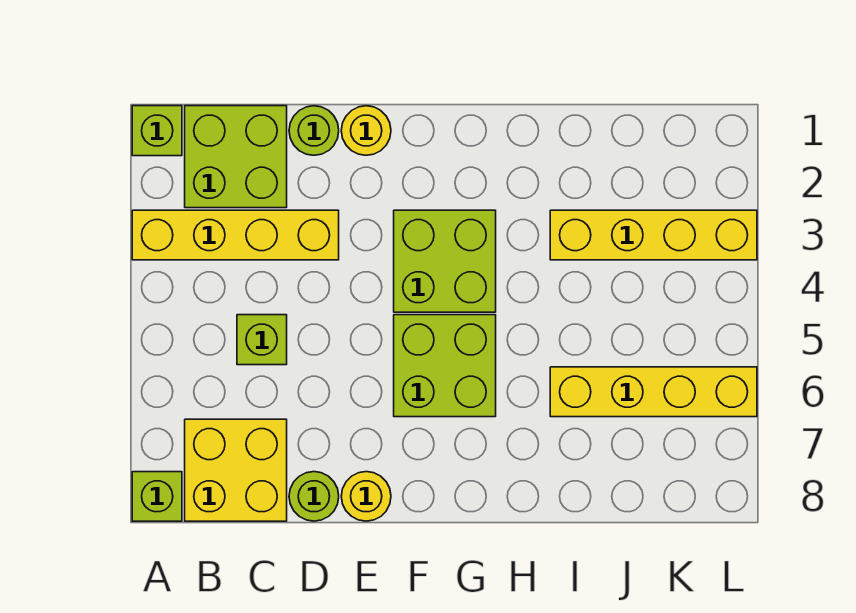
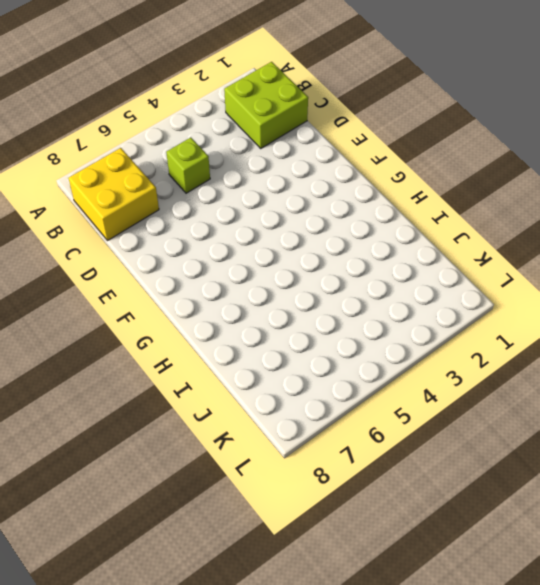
none -> lime 1x1 brick [132,106,182,156]
none -> yellow 1x4 brick [132,210,339,260]
none -> lime 1x1 brick [132,472,182,521]

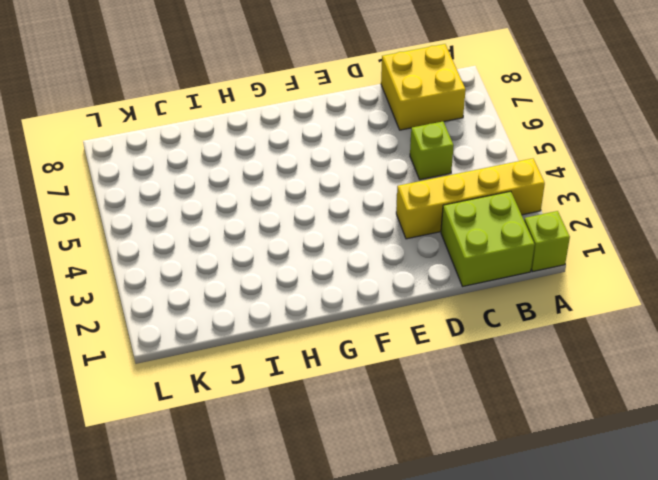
none -> lime 1x1 brick [132,472,182,521]
none -> lime 1x1 round brick [289,106,339,155]
none -> lime 1x1 round brick [289,472,339,521]

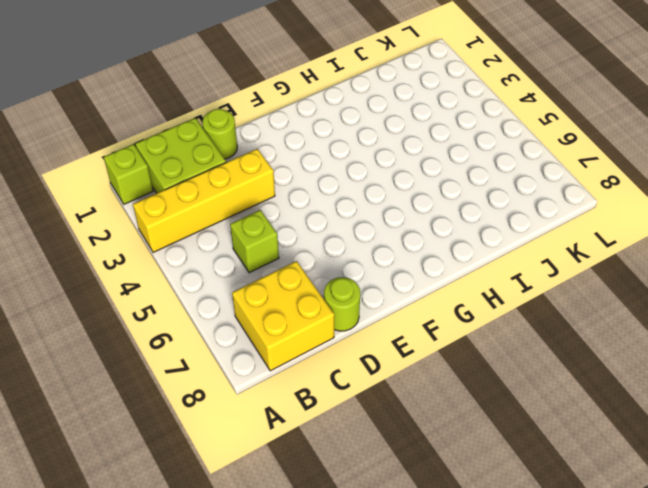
none -> lime 1x1 brick [132,472,182,521]
none -> yellow 1x1 round brick [341,106,391,155]
none -> yellow 1x1 round brick [341,472,391,521]

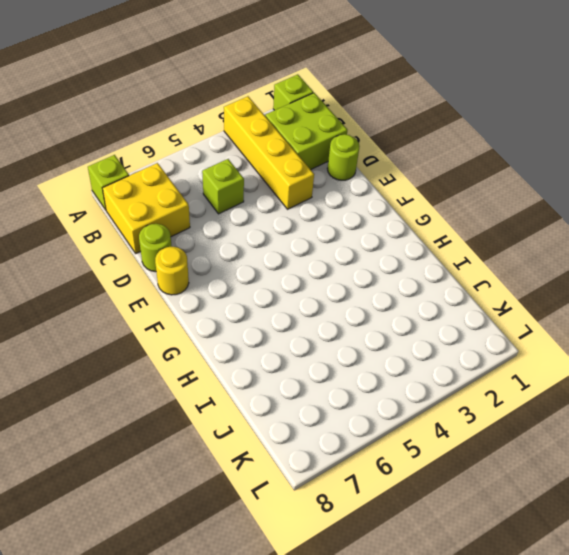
none -> yellow 1x1 round brick [341,106,391,155]
none -> lime 2x2 brick [394,210,496,312]
none -> lime 2x2 brick [394,315,496,417]

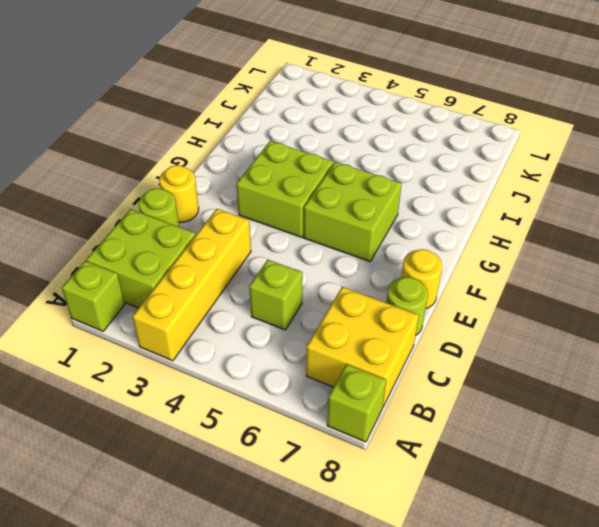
none -> yellow 1x4 brick [550,210,757,260]
none -> yellow 1x4 brick [550,367,757,417]

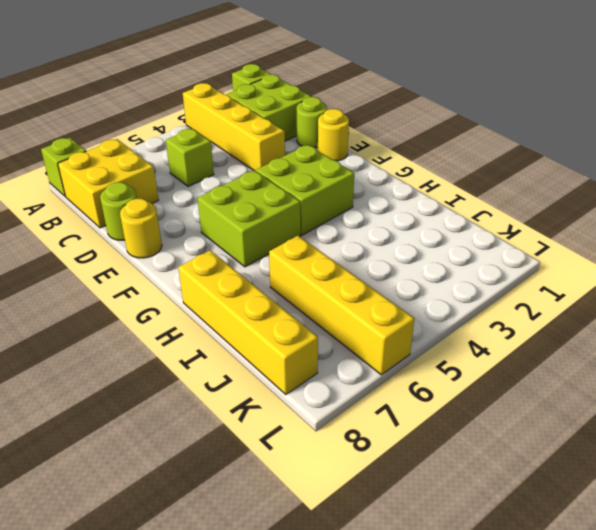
yellow 1x4 brick [178,250,318,394] -> yellow 1x4 brick moved to [550,210,757,260]

